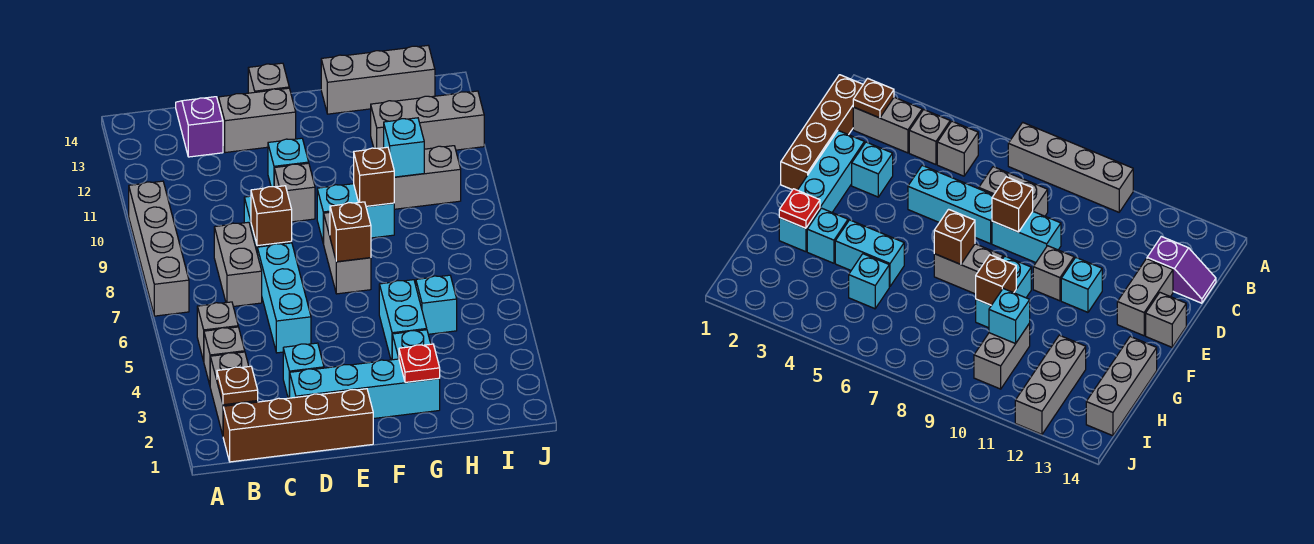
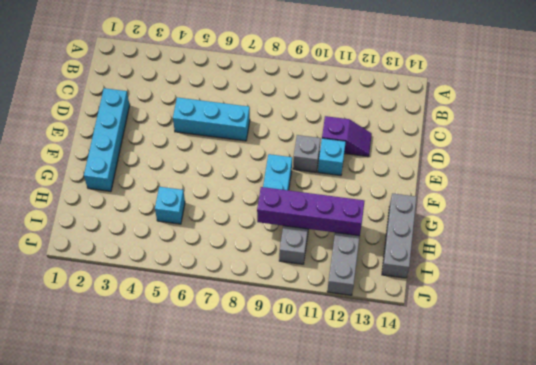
purple 1x2 slope [322,116,372,157] -> purple 1x2 slope moved to [176,97,223,157]
purple 1x4 brick [257,187,365,236] -> cyan 1x1 brick [384,118,424,177]
none -> grey 1x4 brick [129,181,189,316]
none -> brown 1x4 brick [223,389,373,462]
none -> grey 1x2 brick [210,352,258,435]

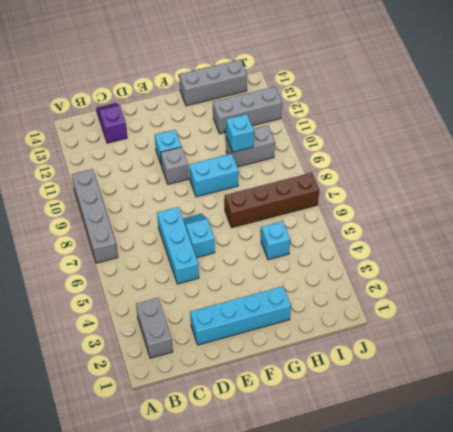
cyan 1x2 slope [183,214,215,258] -> none
brown 1x4 brick [225,173,319,228] -> brown 1x4 brick moved to [223,389,373,462]
none -> grey 1x1 brick [204,327,245,385]
none -> grey 1x1 brick [197,302,238,361]
none -> grey 1x2 brick [214,222,262,307]

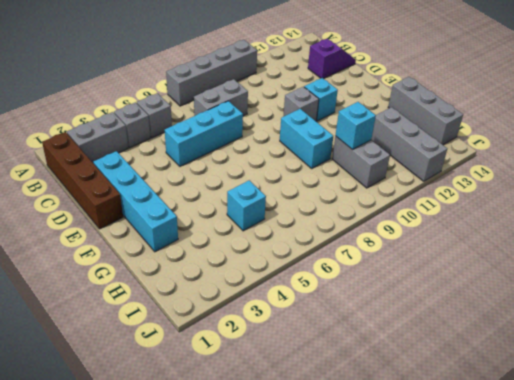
none -> cyan 1x1 brick [283,343,324,398]
none -> cyan 1x2 brick [992,211,1061,263]
none -> grey 1x2 brick [219,88,296,153]

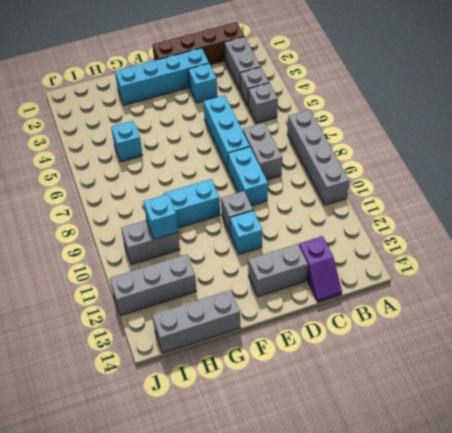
none -> grey 1x1 brick [248,63,289,93]
none -> grey 1x2 brick [324,212,371,294]
none -> cyan 1x1 brick [392,330,431,360]

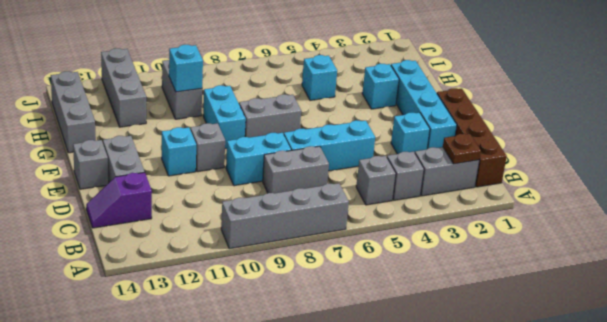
none -> cyan 1x2 brick [379,280,427,360]
none -> brown 1x1 brick [251,186,292,246]
none -> brown 1x1 brick [330,202,371,262]

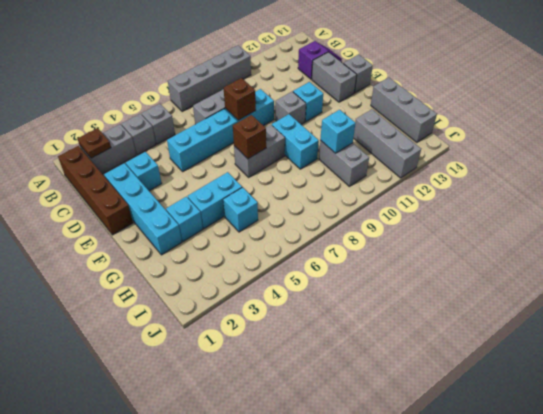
none -> red 1x1 plate [399,344,440,382]
none -> brown 1x1 brick [354,147,394,206]

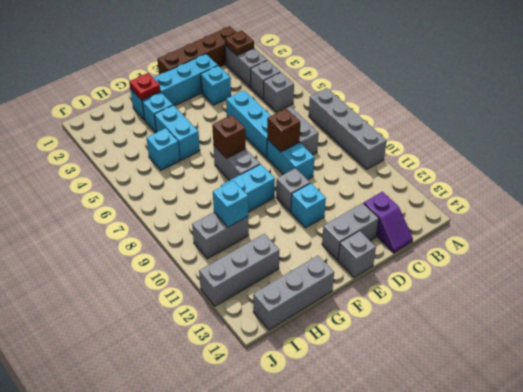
none -> brown 1x1 brick [354,147,394,206]

